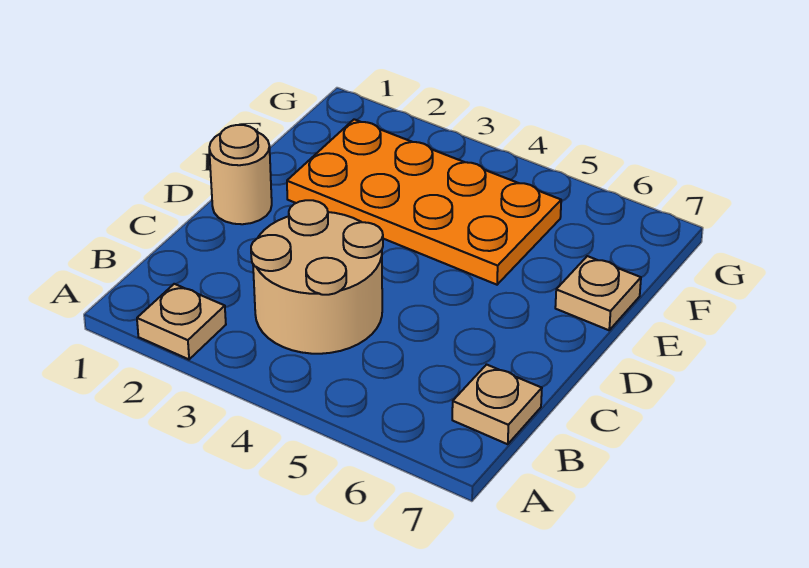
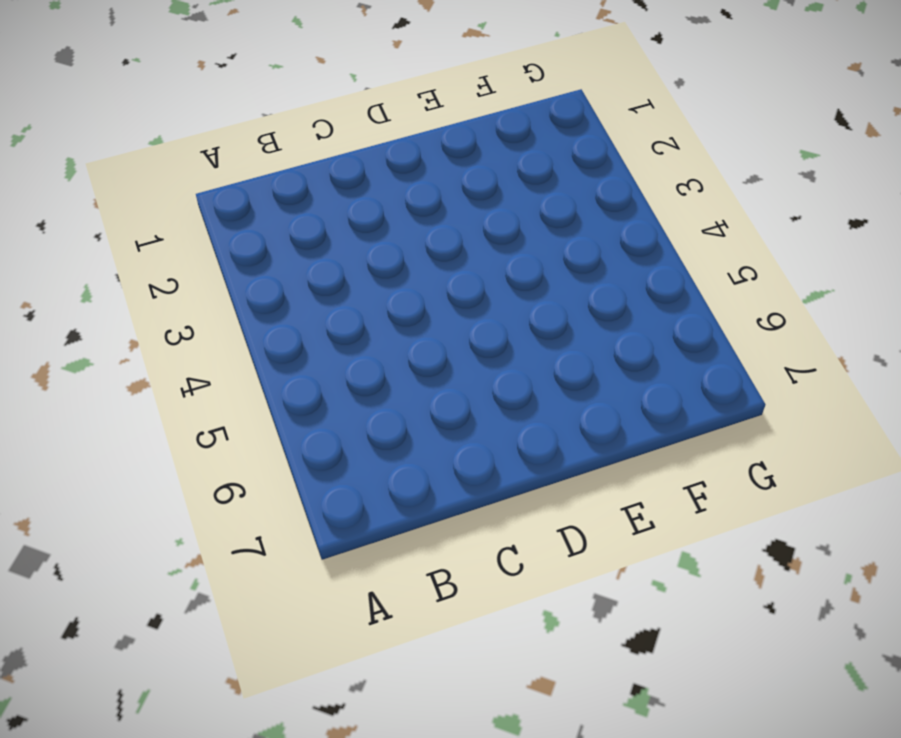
none -> tan 1x1 plate [137,284,226,359]
none -> tan 2x2 round brick [251,200,383,354]

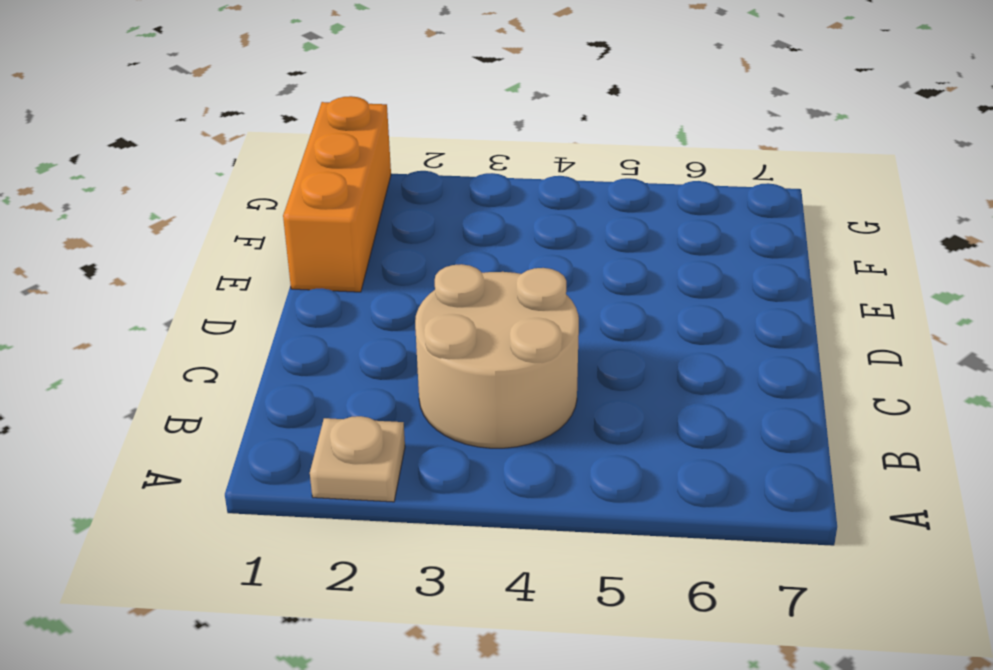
orange 1x3 brick [283,96,391,292] -> none
none -> tan 1x1 plate [452,365,542,444]
none -> tan 1x1 round brick [209,125,272,224]

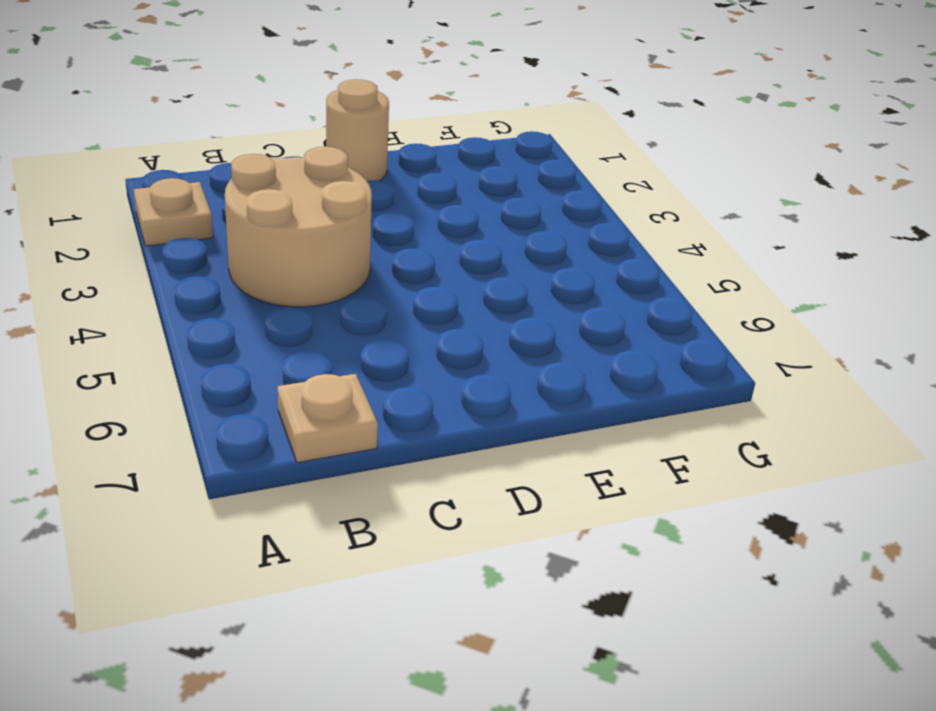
none -> orange 2x4 plate [287,119,561,285]
none -> tan 1x1 plate [555,256,641,330]

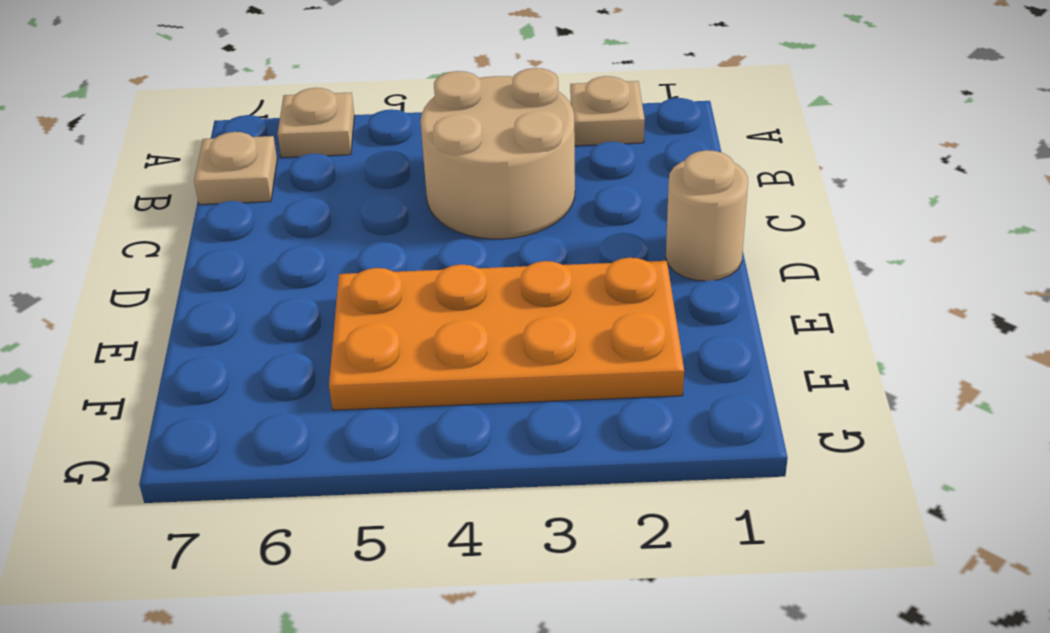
tan 1x1 plate [278,88,354,158] -> tan 1x1 plate moved to [555,256,641,330]

